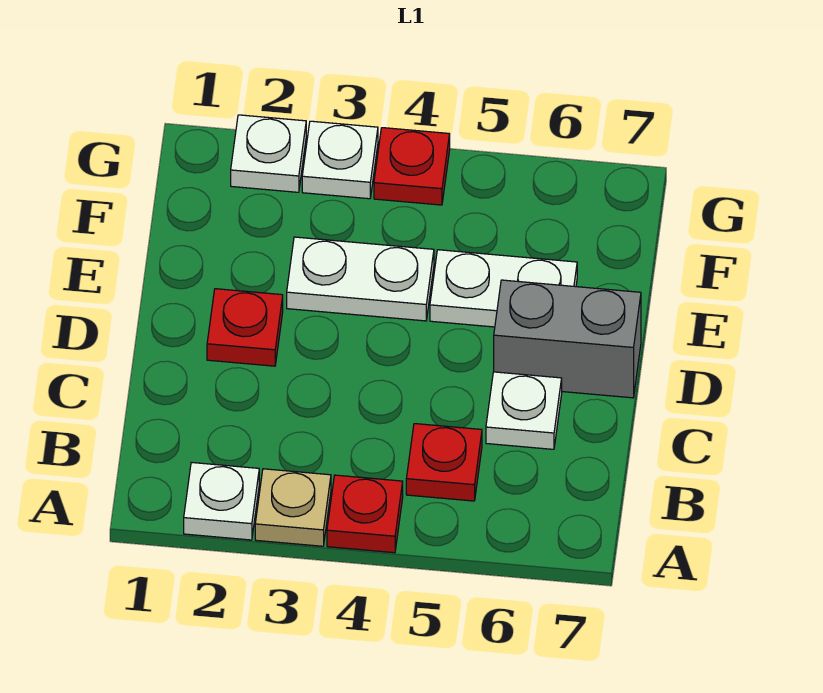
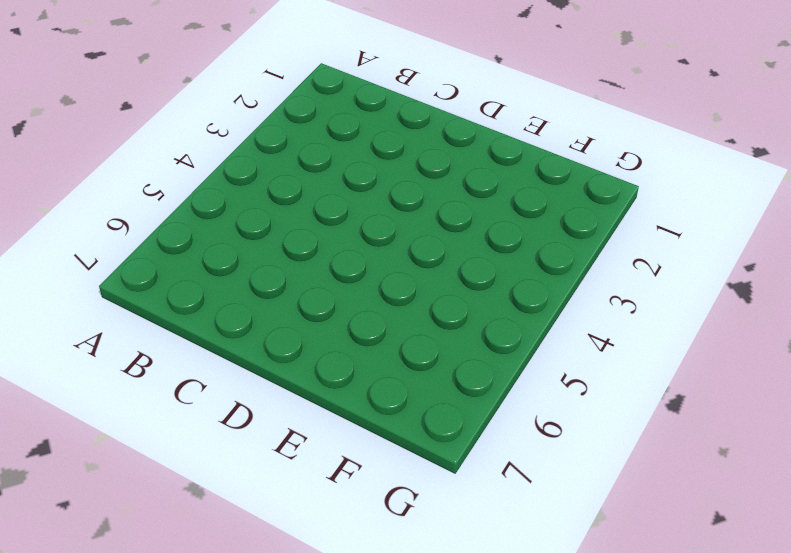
none -> white 1x1 plate [184,462,259,540]
none -> tan 1x1 plate [255,469,331,546]
none -> red 1x1 plate [327,475,403,553]

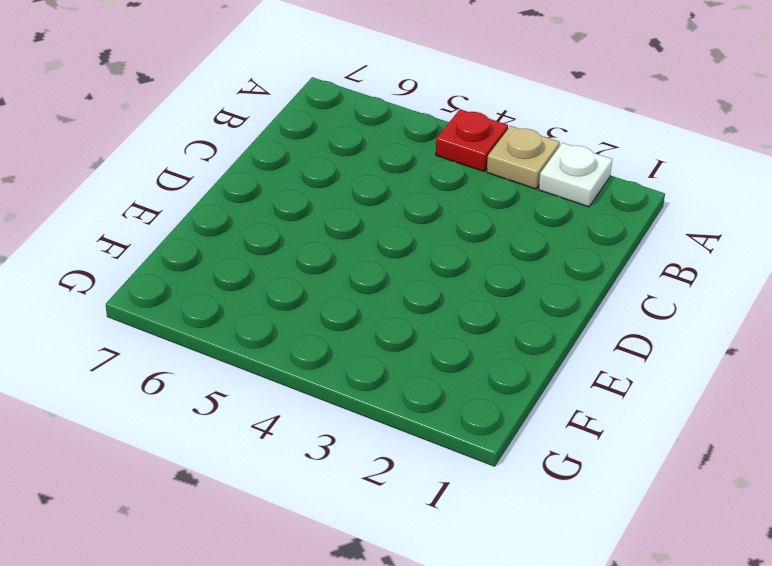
none -> red 1x1 plate [406,424,482,501]
none -> white 1x1 plate [486,372,562,449]
none -> red 1x1 plate [207,289,283,366]

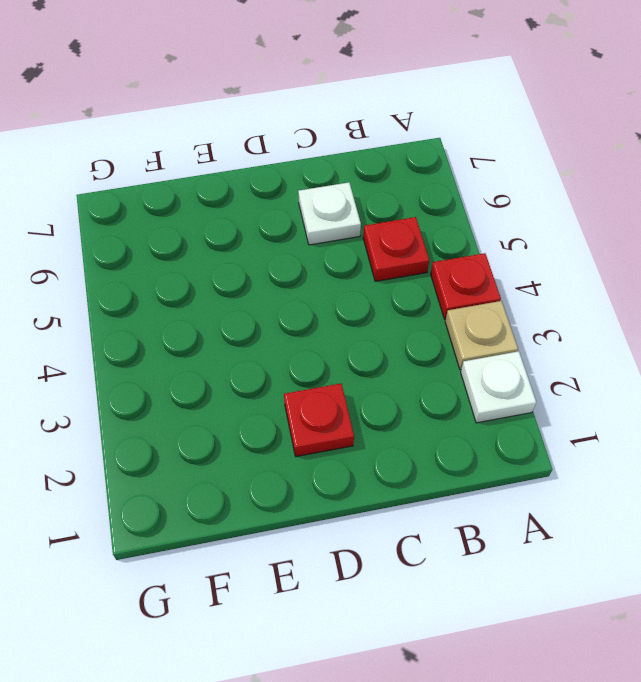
none -> grey 1x2 brick [494,280,641,398]
none -> white 1x2 plate [287,237,434,321]
none -> white 1x2 plate [430,250,577,327]

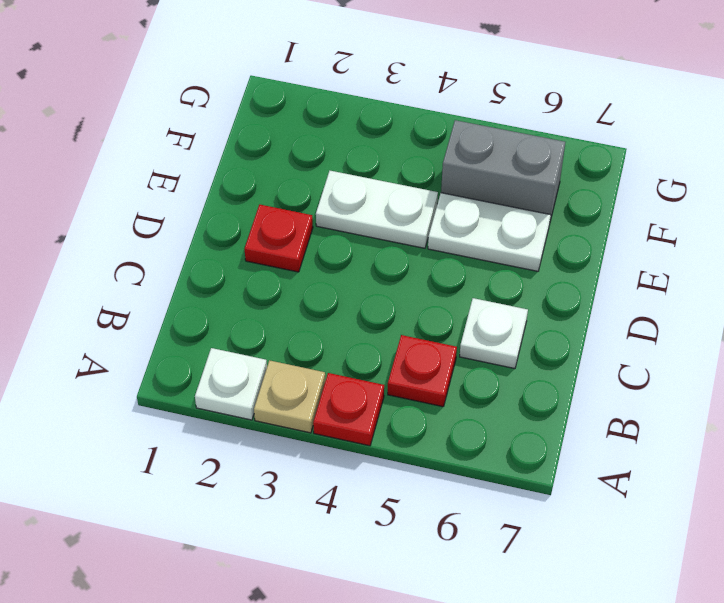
grey 1x2 brick [441,120,565,225] -> grey 1x2 brick moved to [494,280,641,398]
none -> white 1x1 plate [231,115,306,192]
none -> white 1x1 plate [302,121,378,199]
none -> red 1x1 plate [374,128,450,205]

